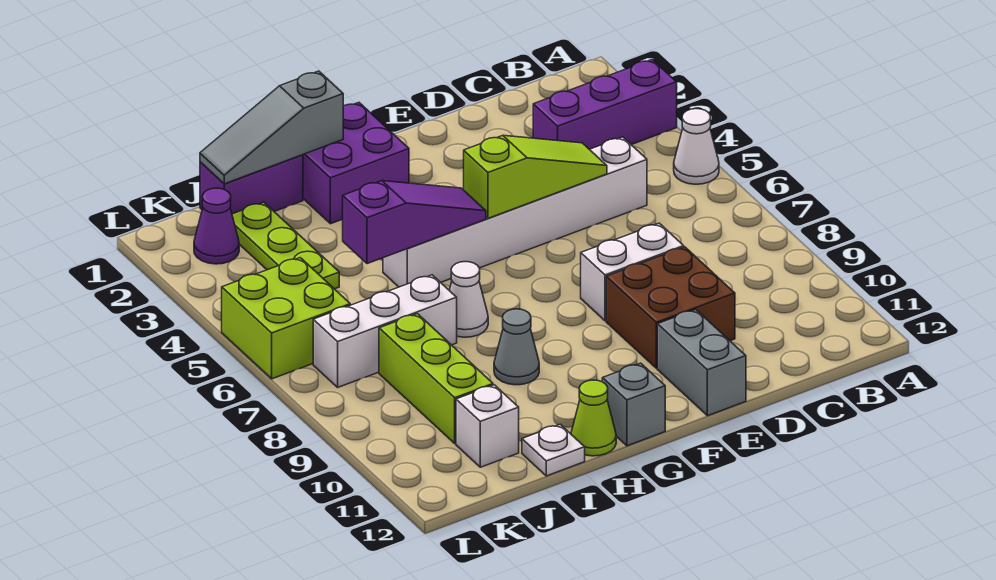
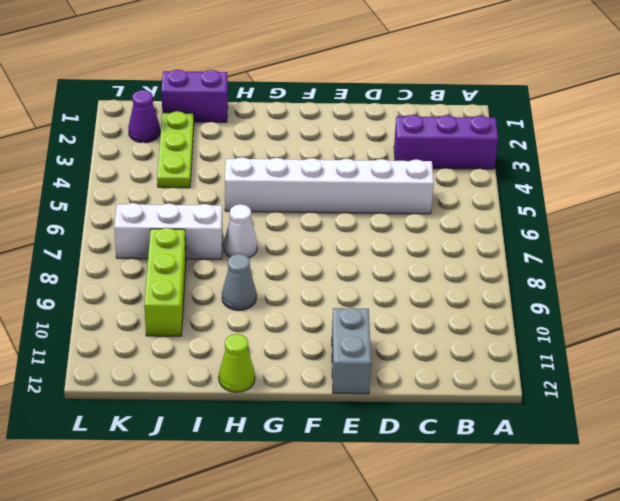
none -> white 1x1 cone [674,109,719,184]
none -> white 1x2 brick [581,223,684,321]
none -> brown 2x2 brick [606,247,735,368]

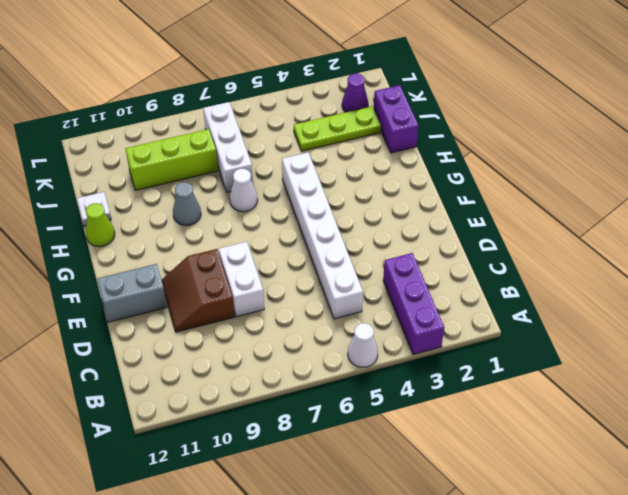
brown 2x2 slope [162,249,234,332] -> brown 2x2 brick [606,247,735,368]
none -> purple 2x2 brick [303,103,409,224]
none -> grey 1x1 brick [602,363,665,446]
none -> white 1x1 brick [456,385,519,467]

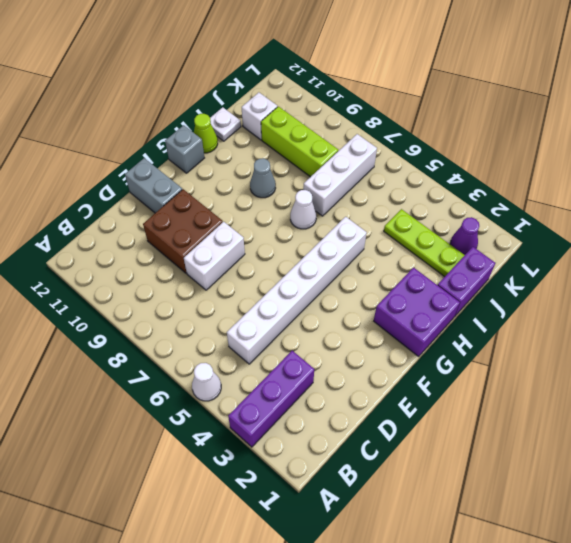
none -> lime 2x2 brick [222,258,350,379]
none -> lime 1x3 slope [464,135,607,218]
none -> purple 1x3 slope [343,181,486,264]

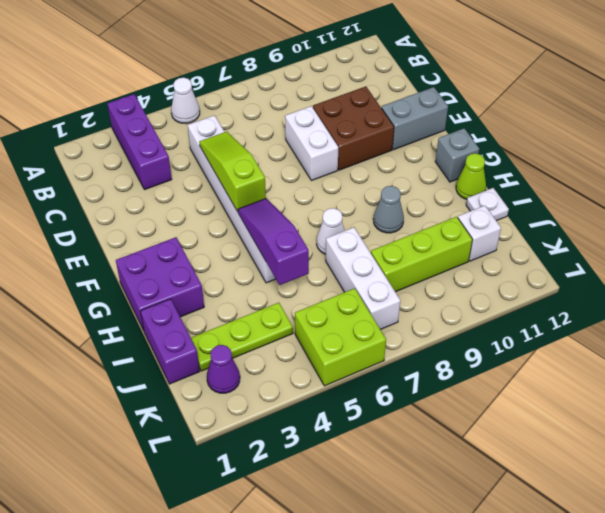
none -> grey 1x3 slope [200,71,343,184]

